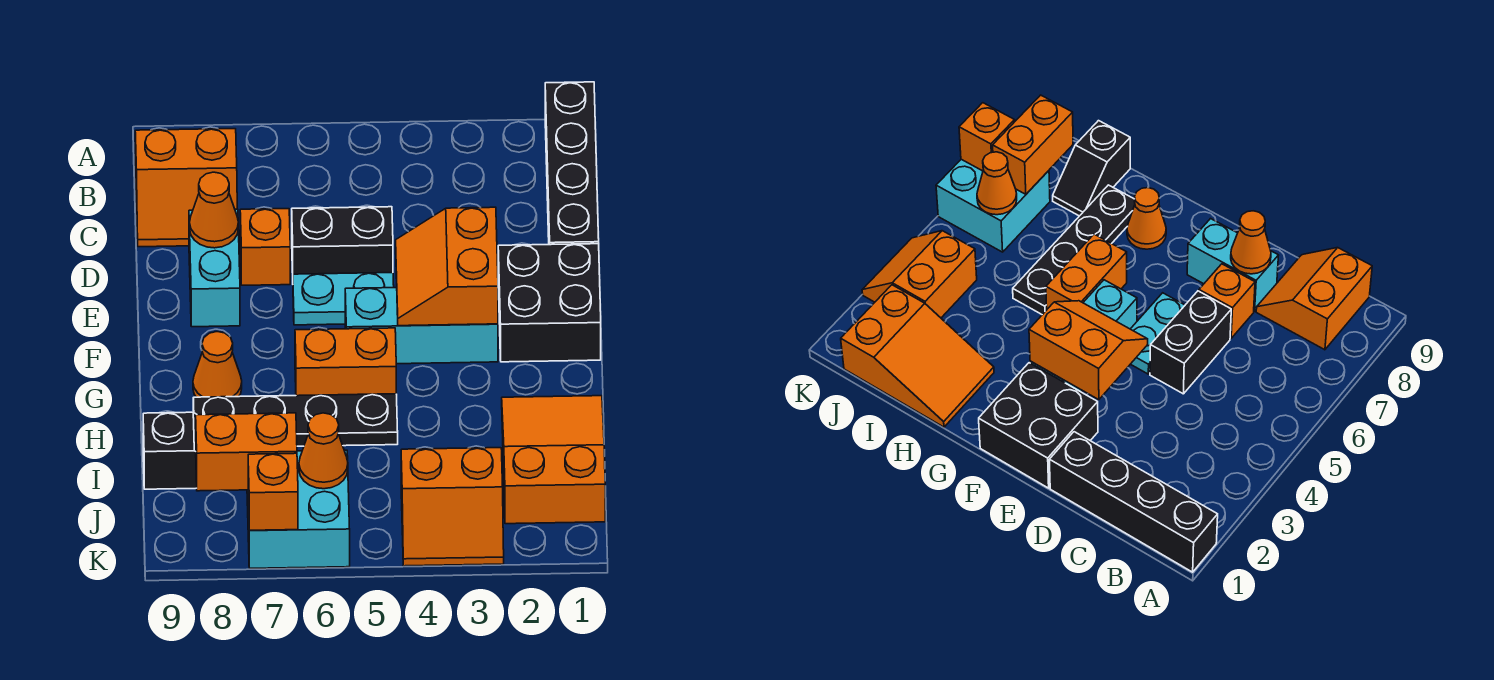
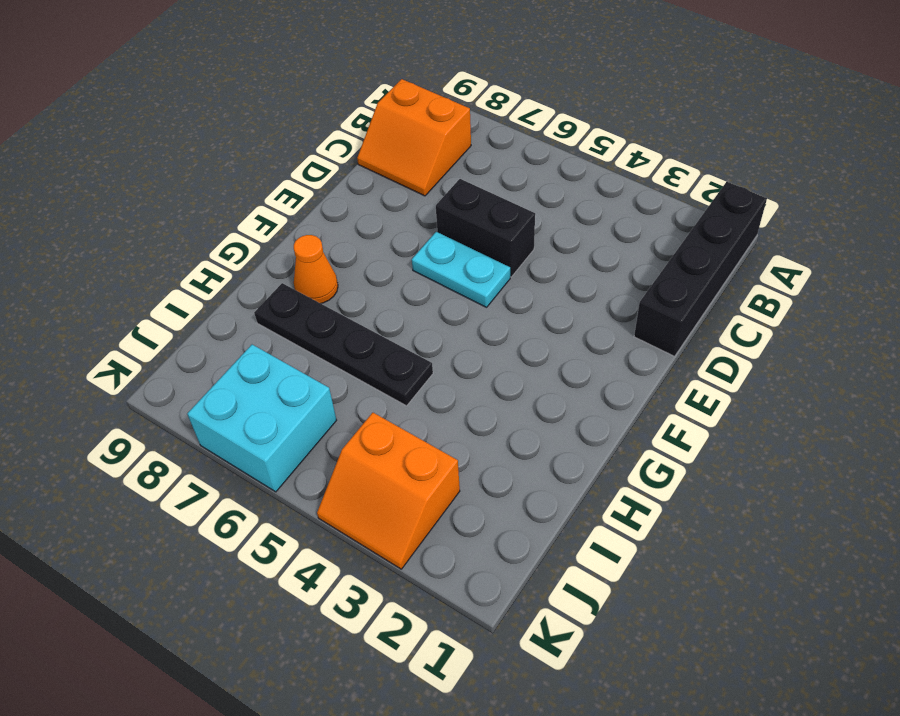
none -> orange 1x1 brick [240,209,290,285]
none -> cyan 1x2 brick [189,209,240,327]
none -> black 2x2 brick [498,244,601,362]

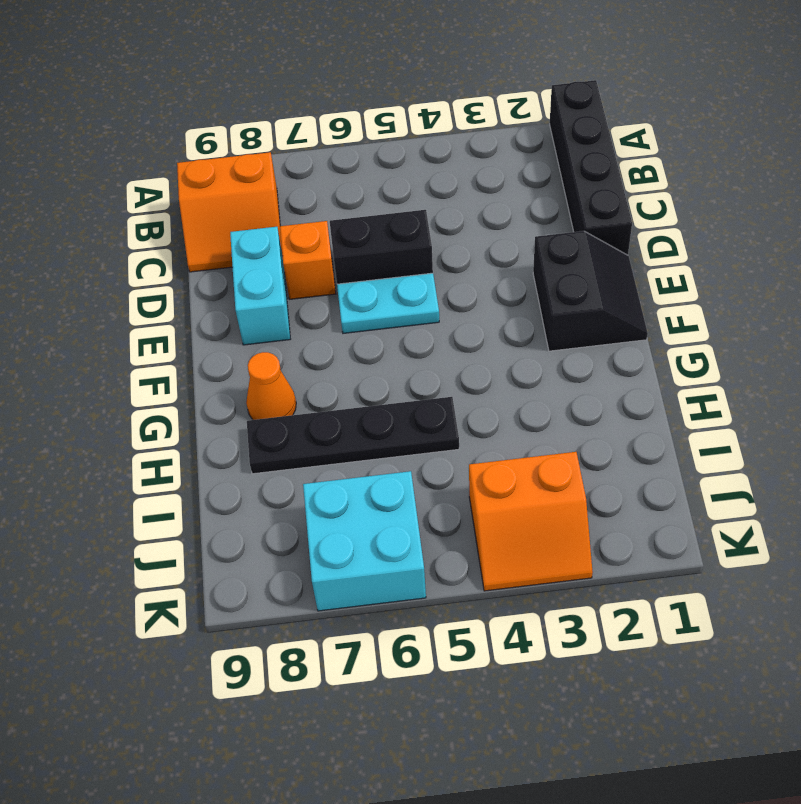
black 2x2 slope [533,231,648,351] -> black 2x2 brick [498,244,601,362]
none -> cyan 1x3 brick [345,288,498,364]
none -> orange 1x2 brick [295,328,396,396]
none -> orange 2x3 slope [502,396,605,524]

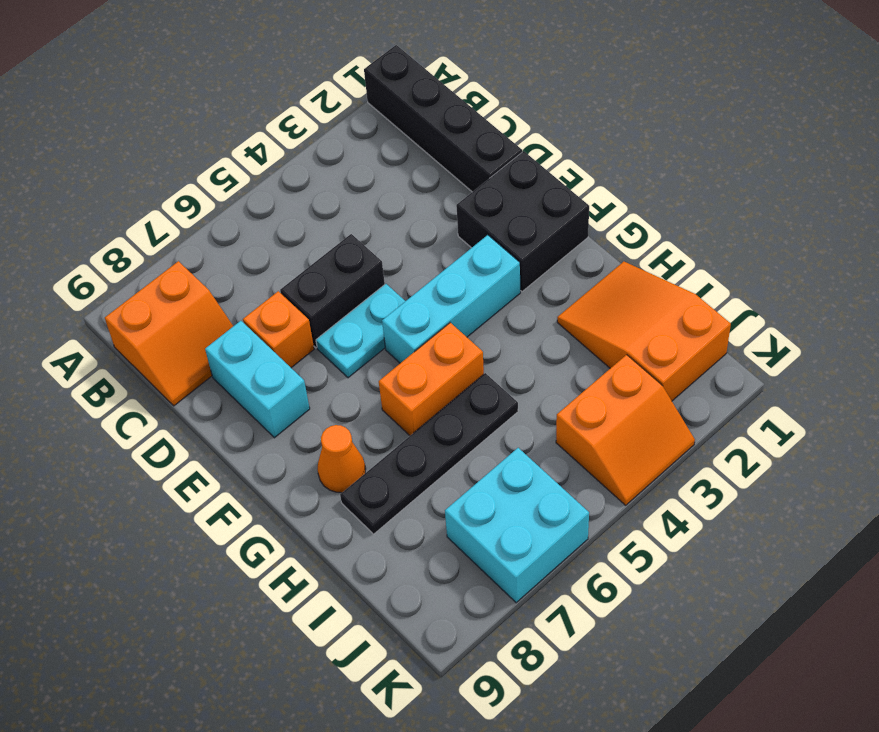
none -> black 1x2 slope [143,412,197,489]
none -> orange 1x1 cone [190,172,238,248]
none -> orange 2x2 slope [396,207,498,326]

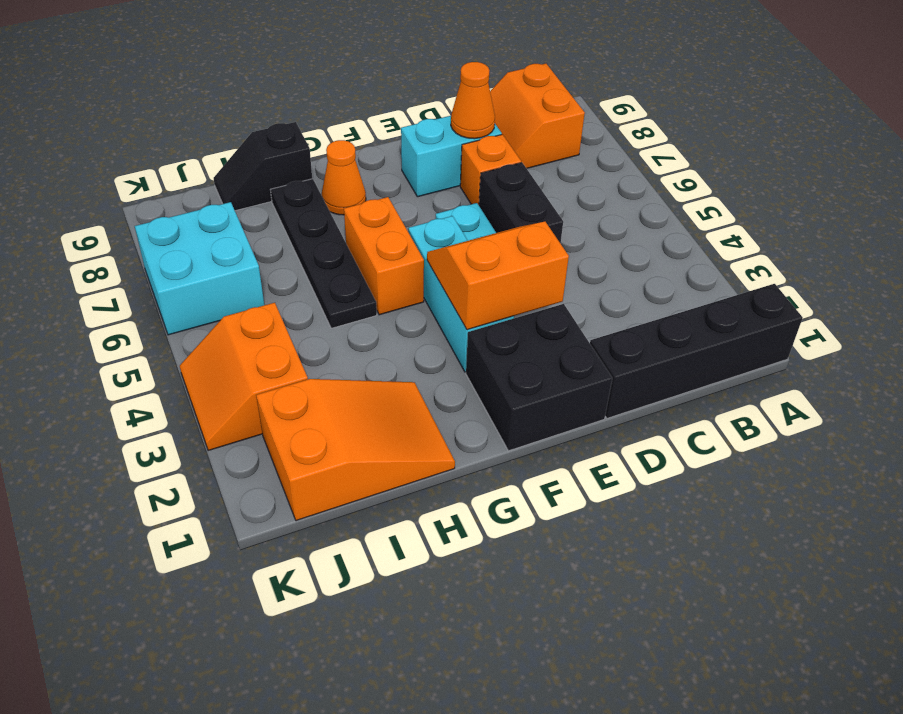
black 1x2 slope [214,122,312,211] -> black 1x2 slope turned to [143,412,197,489]
none -> orange 1x1 cone [299,413,348,489]
none -> orange 1x2 brick [196,413,297,491]
none -> orange 1x1 brick [248,453,298,530]

